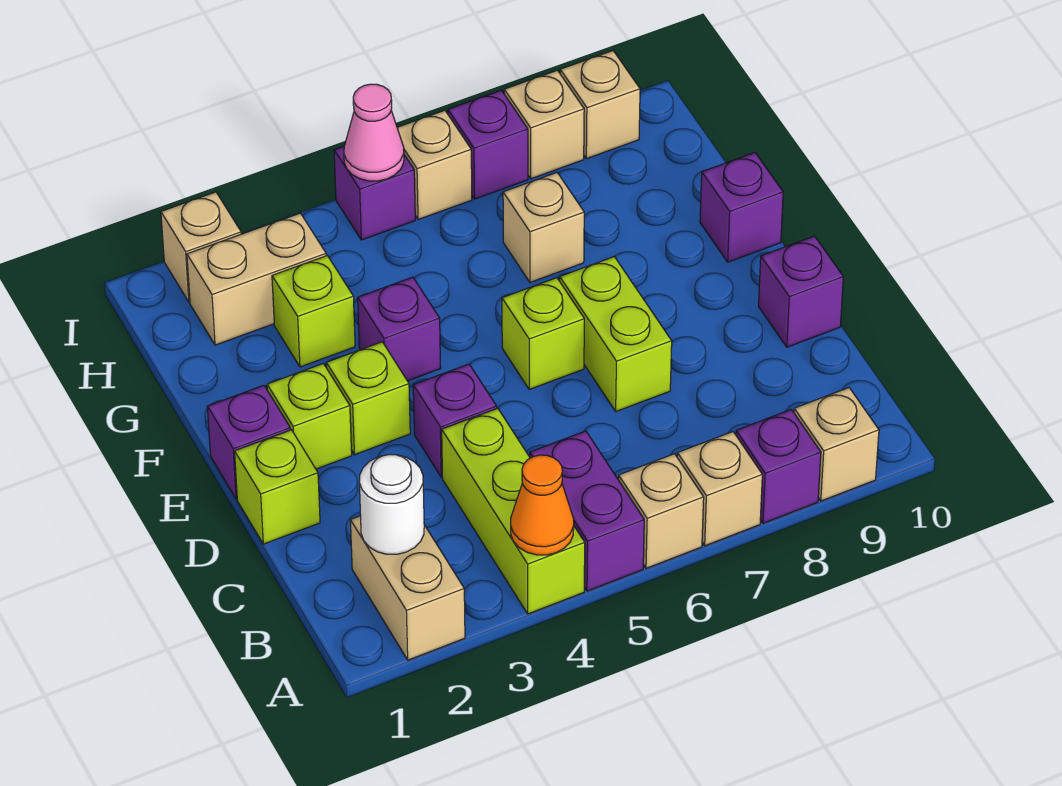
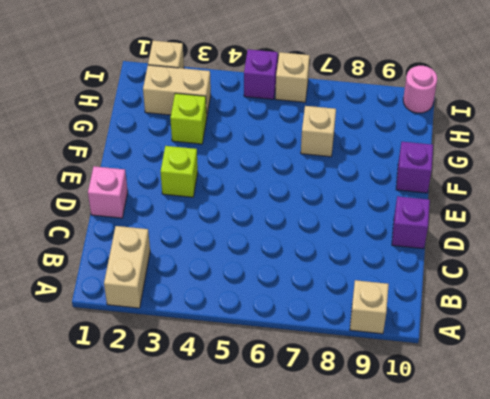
pink 1x1 brick [88,166,128,218] -> lime 1x1 brick [235,430,320,544]
pink 1x1 round brick [403,66,437,113] -> none
none -> lime 1x3 brick [442,408,585,614]
none -> purple 1x2 brick [530,431,644,591]
none -> tan 1x1 brick [618,454,704,568]

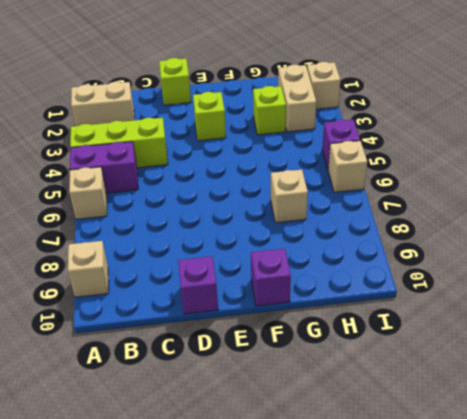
none -> tan 1x1 brick [677,432,762,546]
none -> purple 1x1 brick [736,410,821,523]
none -> purple 1x1 brick [413,364,497,477]

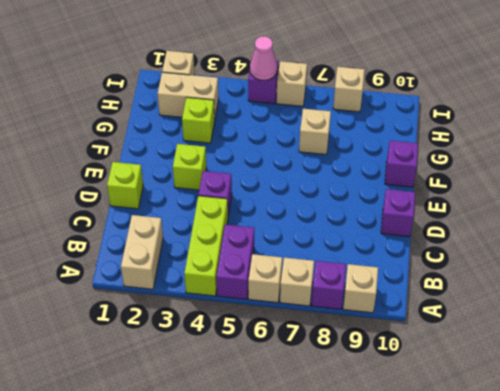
none -> lime 1x2 brick [560,257,672,411]
none -> purple 1x1 brick [207,385,290,499]
none -> lime 1x1 brick [267,364,352,469]

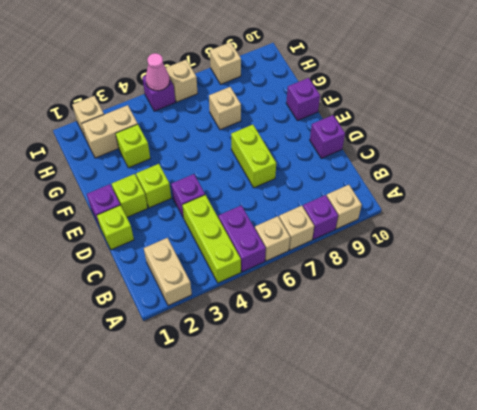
none -> lime 1x1 brick [502,278,584,389]
none -> purple 1x1 brick [358,277,441,381]
none -> purple 1x1 brick [448,90,528,199]

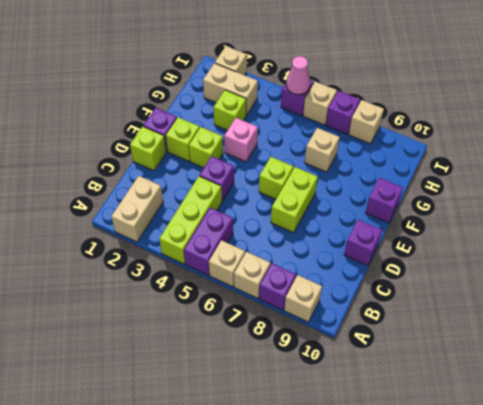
pink 1x1 brick [224,118,258,162] -> purple 1x1 brick [358,277,441,381]
none -> tan 1x1 brick [560,51,640,159]
none -> orange 1x1 cone [511,455,574,555]
none -> white 1x1 round brick [359,454,424,554]

